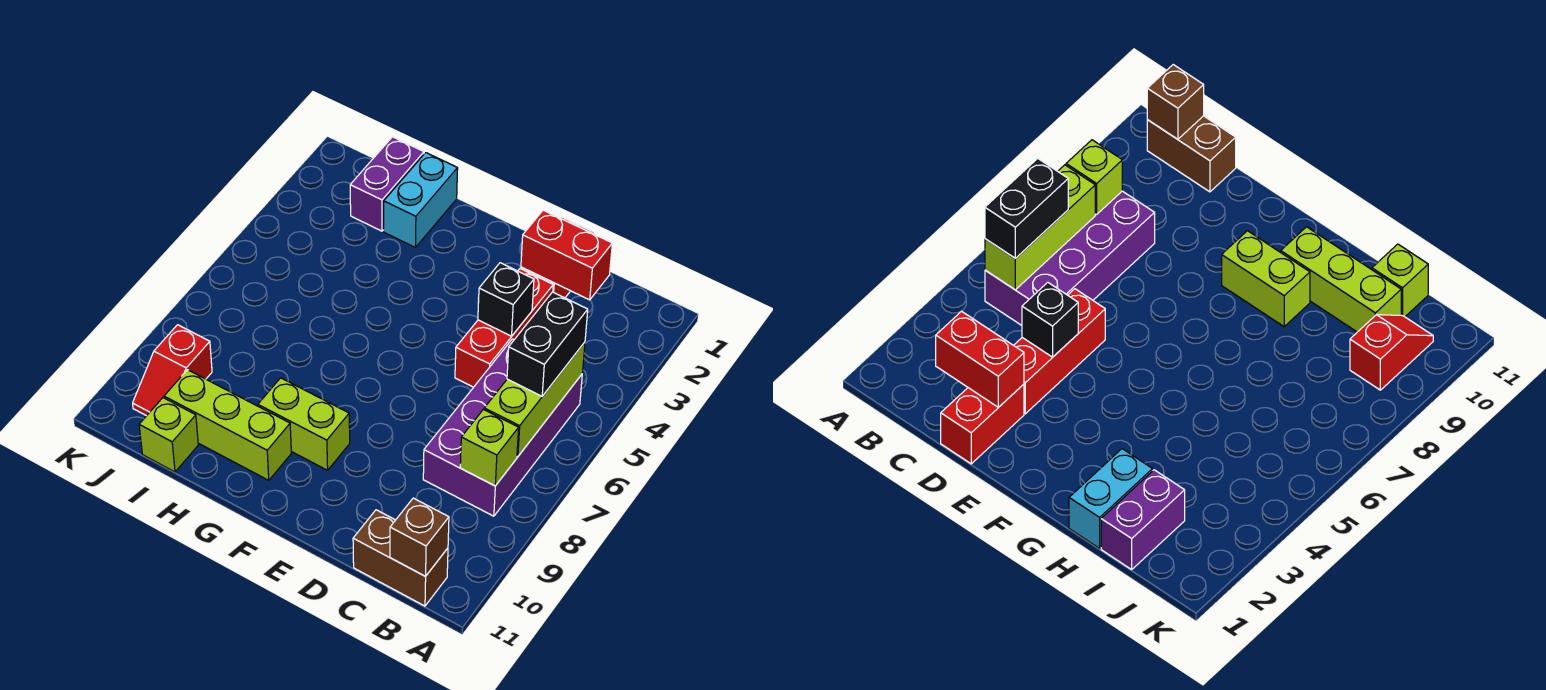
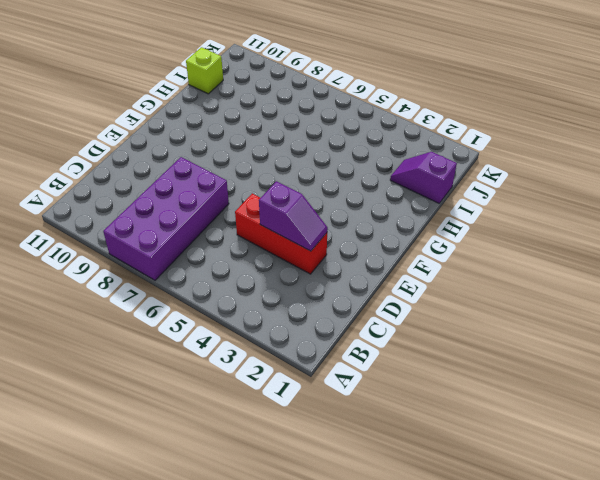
purple 2x4 brick [103,157,229,280] -> purple 2x4 brick turned to [423,339,582,516]
purple 1x2 slope [259,181,328,251] -> black 1x1 brick [478,263,534,336]
purple 1x2 slope [390,152,457,203] -> purple 1x2 brick [350,137,424,231]
none -> brown 1x2 brick [353,510,448,606]
none -> red 1x2 brick [941,384,1024,464]
none -> lime 1x2 brick [258,378,350,470]

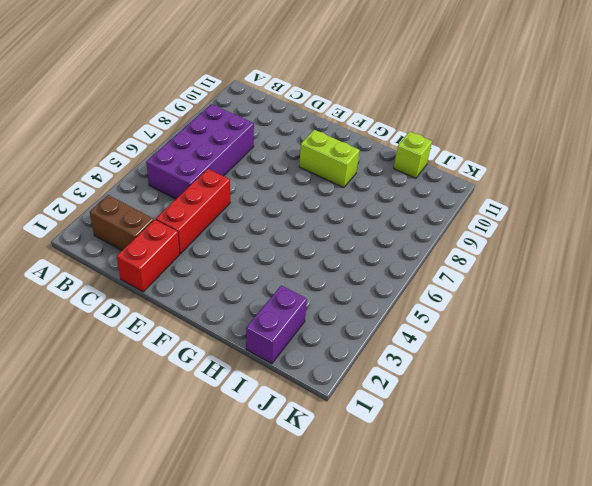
brown 1x2 brick [90,195,154,250] -> brown 1x2 brick moved to [353,510,448,606]
none -> lime 1x3 brick [164,370,291,480]
none -> cyan 1x2 brick [384,153,458,248]
none -> red 1x2 slope [133,325,212,416]

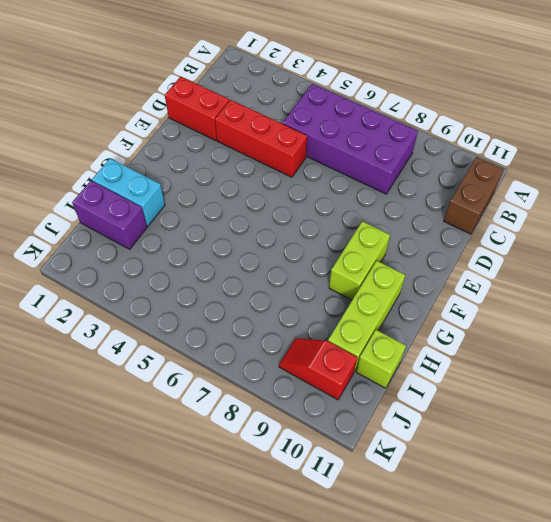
red 1x2 slope [279,338,358,400] -> red 1x2 slope turned to [133,325,212,416]
none -> lime 1x3 brick [484,342,585,457]
none -> lime 1x1 brick [460,409,519,486]
none -> brown 1x1 brick [390,498,449,576]

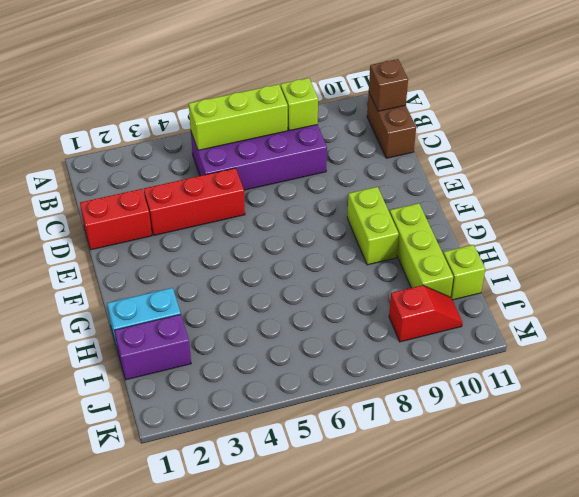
none -> red 1x2 brick [521,210,612,300]
none -> black 1x1 brick [478,263,534,336]
none -> black 1x2 brick [507,292,588,396]

